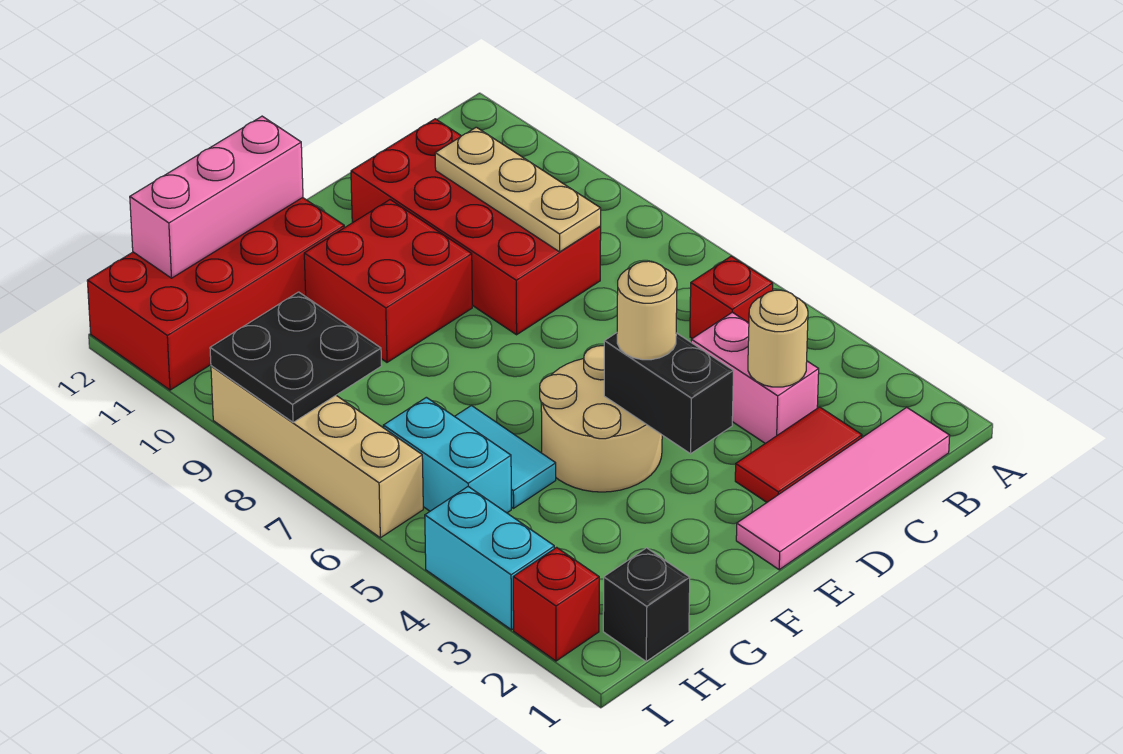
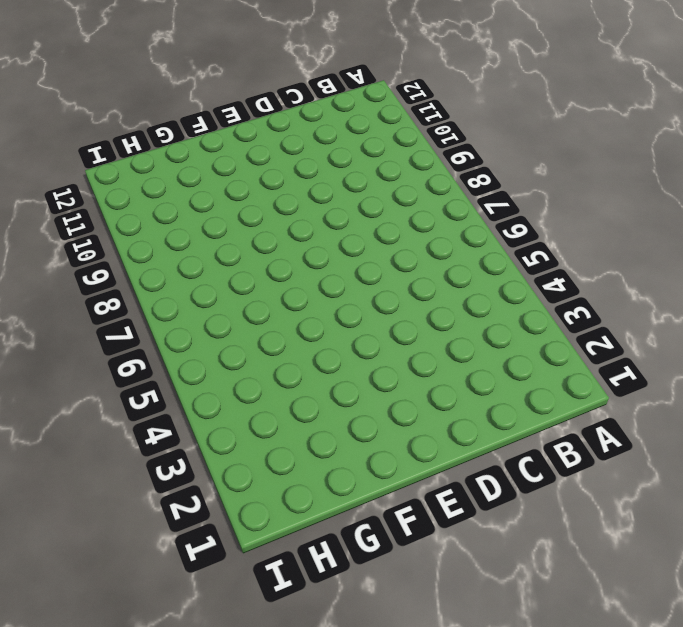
none -> pink 1x4 tile [736,407,950,570]
none -> red 1x1 brick [690,256,773,339]
none -> red 1x2 tile [735,407,862,502]

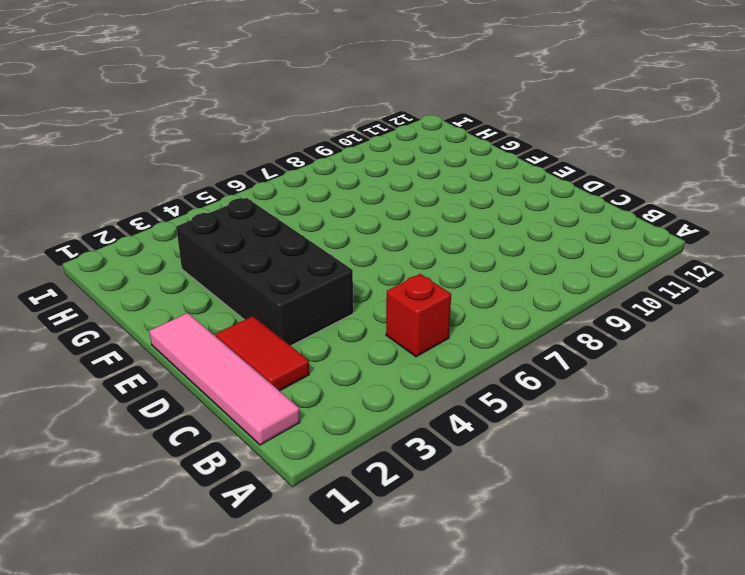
black 2x4 brick [176,198,353,346] -> tan 2x2 round brick [540,346,662,492]
none -> pink 1x2 brick [691,312,819,443]
none -> red 2x4 brick [351,119,601,335]
none -> red 2x2 brick [304,200,472,362]

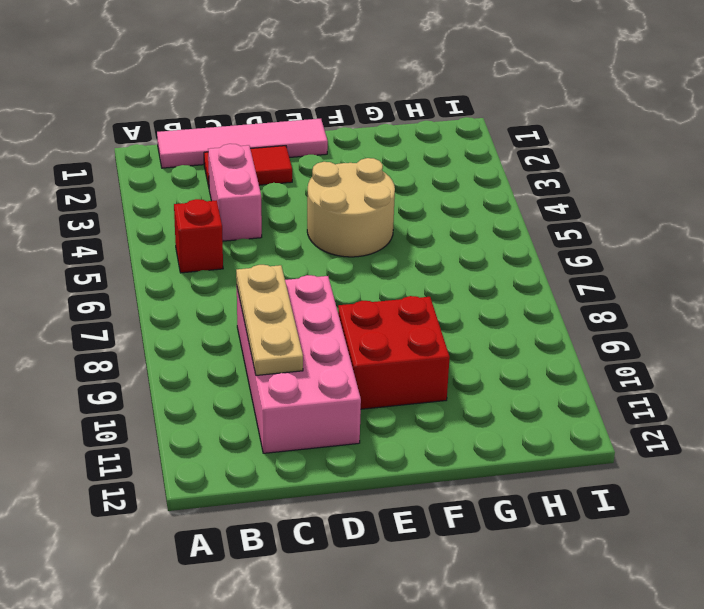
pink 2x4 brick [237,275,361,453] -> red 2x4 brick [351,119,601,335]
none -> red 2x4 brick [87,198,344,390]
none -> cyan 1x2 tile [455,406,556,508]
none -> black 1x1 brick [603,548,690,661]

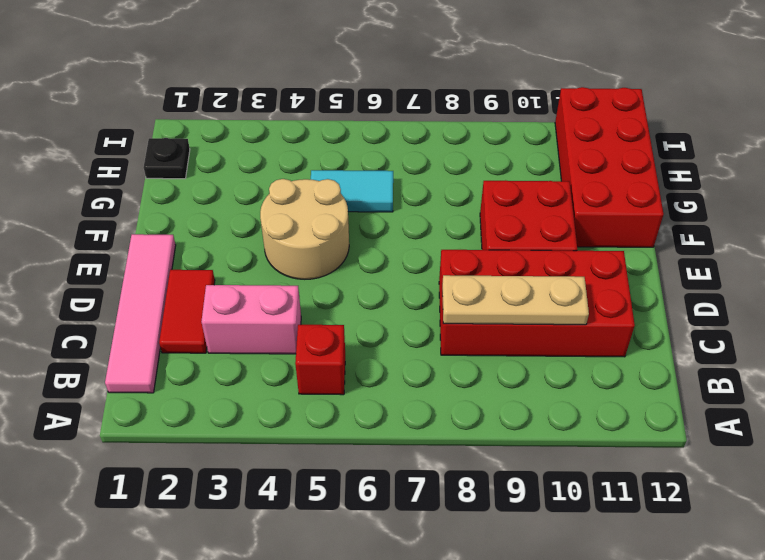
black 1x1 plate [143,138,190,179] -> black 1x1 brick [603,548,690,661]
none -> cyan 1x2 brick [383,397,511,513]
none -> red 1x1 brick [513,547,599,661]
none -> cyan 1x2 brick [425,487,554,630]

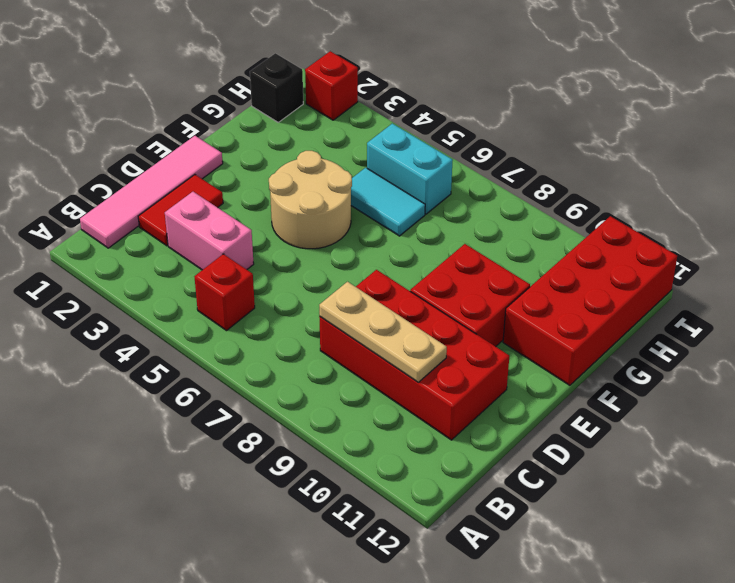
none -> cyan 1x2 brick [425,487,554,630]
none -> tan 1x4 brick [211,366,423,538]
none -> tan 1x1 round brick [748,290,808,387]

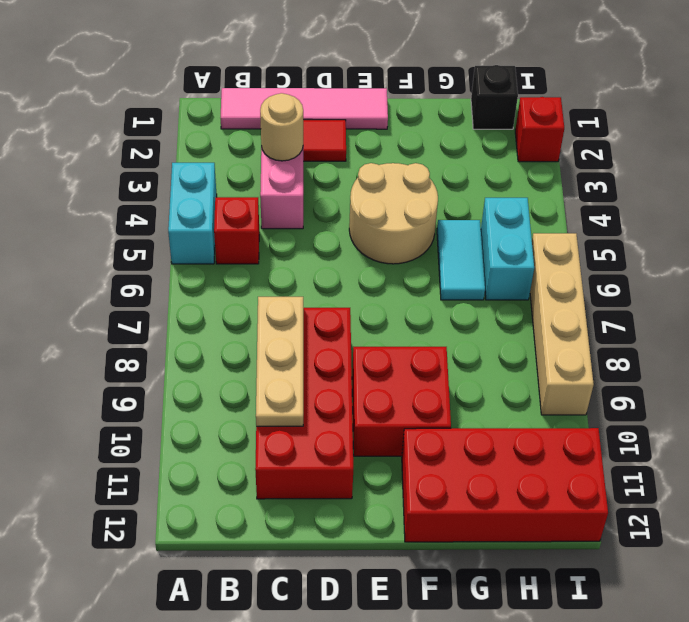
cyan 1x2 brick [168,163,217,264] -> cyan 1x2 brick moved to [425,487,554,630]
none -> black 1x2 brick [604,333,733,454]
none -> pink 1x3 brick [130,116,303,278]
none -> black 2x2 plate [210,292,381,422]

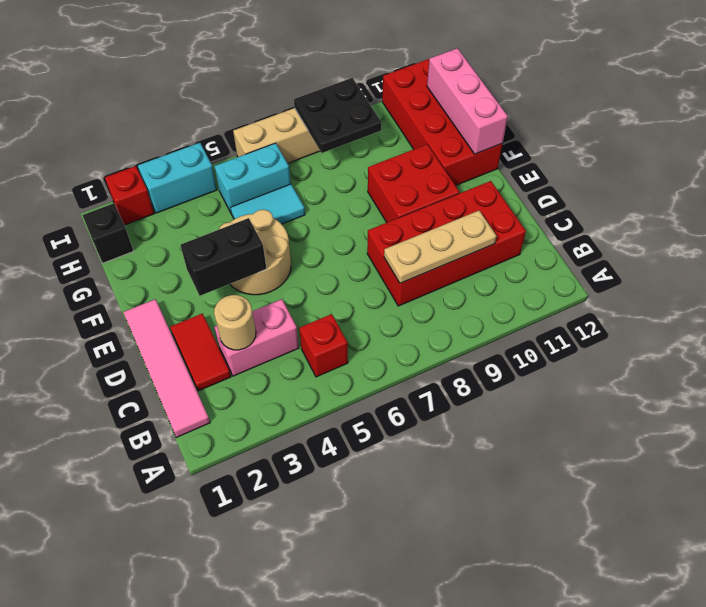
none -> tan 1x1 round brick [617,261,677,360]

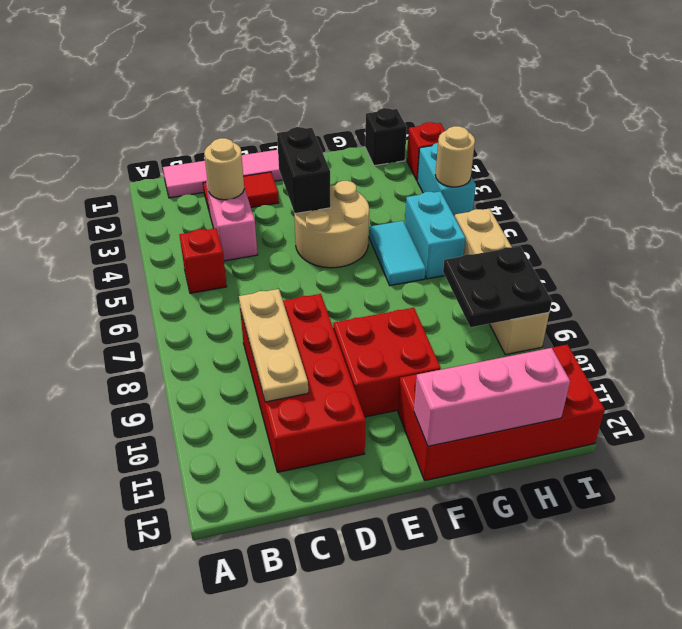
tan 1x1 round brick [435,126,475,187] -> tan 1x1 round brick moved to [617,261,677,360]

